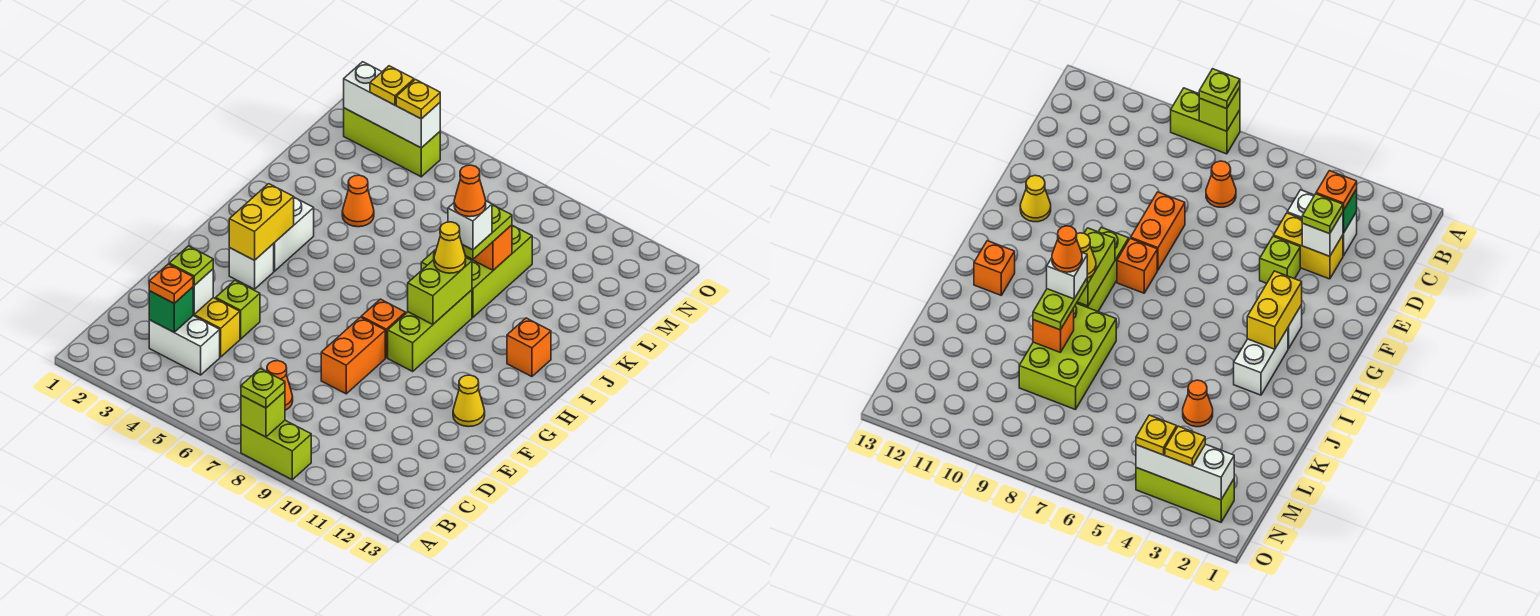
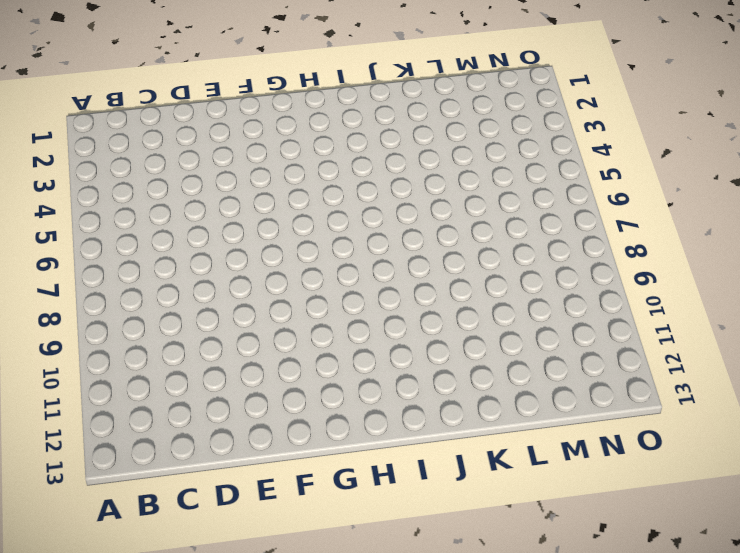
none -> lime 1x2 brick [241,420,311,479]
none -> white 1x2 brick [149,316,220,375]
none -> orange 1x1 cone [267,361,293,410]
none -> yellow 1x2 brick [193,298,240,357]

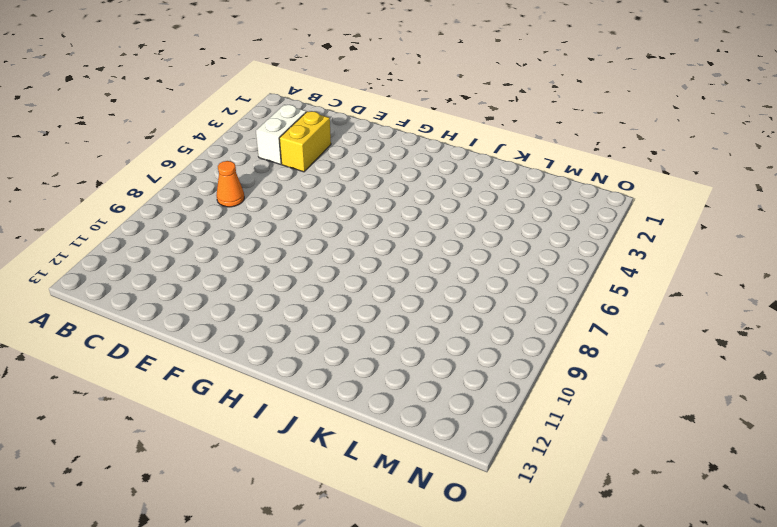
none -> lime 1x2 brick [241,420,311,479]
none -> lime 1x1 brick [216,281,260,339]
none -> orange 1x2 brick [321,317,385,394]
none -> yellow 1x1 cone [453,375,485,427]

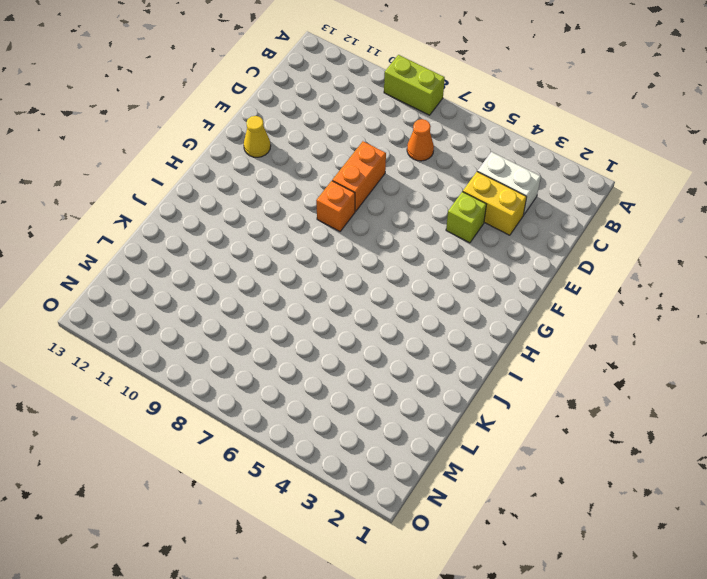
none -> white 1x1 brick [229,244,274,289]
none -> lime 1x3 brick [388,290,472,371]
none -> white 1x2 brick [273,197,314,271]
none -> orange 1x1 brick [507,318,551,377]

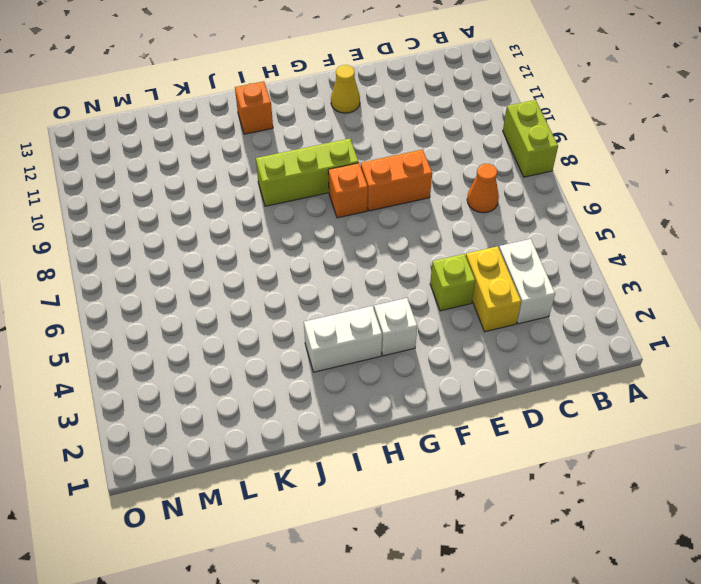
none -> lime 2x3 brick [421,225,532,317]
none -> orange 1x1 cone [342,175,374,227]
none -> lime 1x3 brick [344,108,440,177]
none -> lime 1x1 brick [241,392,285,437]

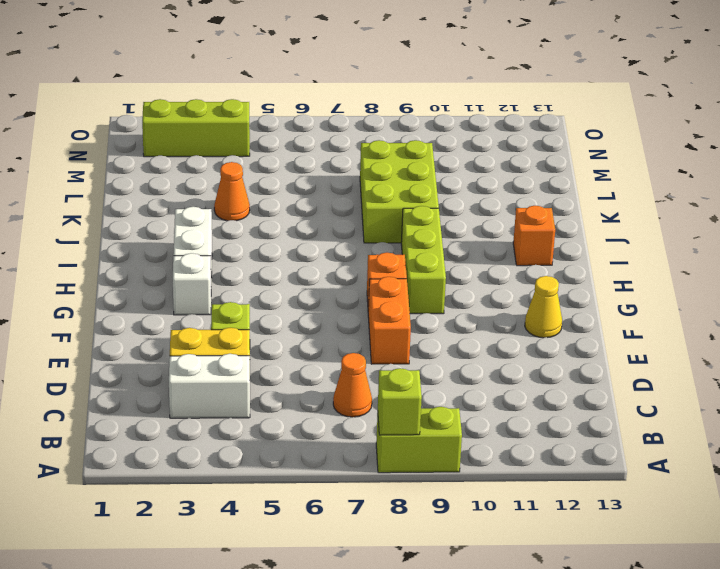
none -> green 1x1 brick [149,287,193,332]
none -> white 1x1 brick [193,269,213,314]
none -> yellow 1x2 brick [229,184,294,260]
none -> lime 1x2 brick [408,258,472,324]

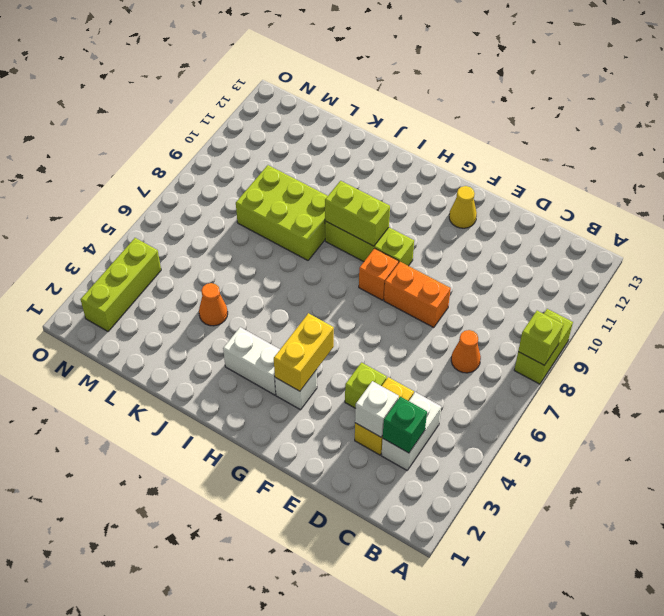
yellow 1x2 brick [274,313,334,391] -> yellow 1x2 brick turned to [229,184,294,260]
none -> orange 1x1 brick [507,318,551,377]
none -> orange 1x1 brick [468,225,512,270]
none -> white 1x3 brick [344,62,440,148]
none -> lime 1x1 plate [241,369,285,408]

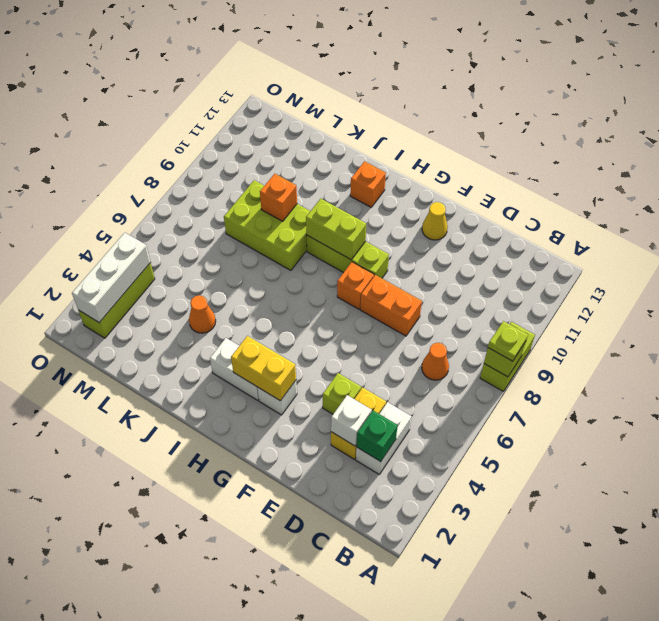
none -> orange 1x1 plate [149,264,193,303]
none -> lime 1x1 plate [169,246,213,285]
none -> yellow 1x1 cone [434,222,466,273]
none -> lime 1x2 plate [462,205,512,259]

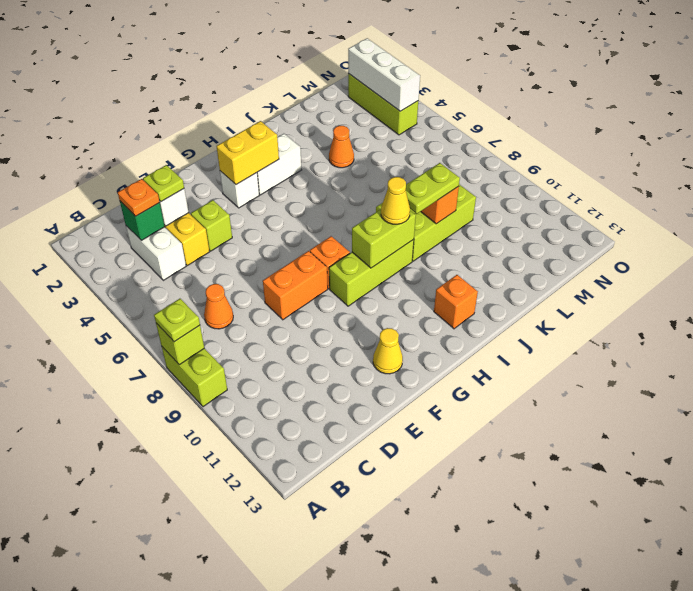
none -> yellow 1x1 plate [370,66,414,105]
none -> yellow 1x1 plate [396,80,440,119]
none -> white 1x1 brick [448,201,492,250]
none -> orange 1x1 cone [454,165,486,217]

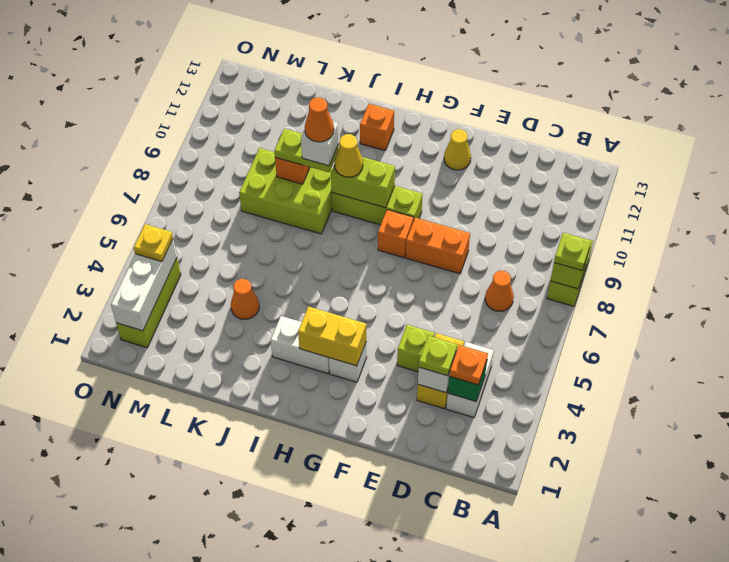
none -> yellow 1x1 plate [370,66,414,105]

